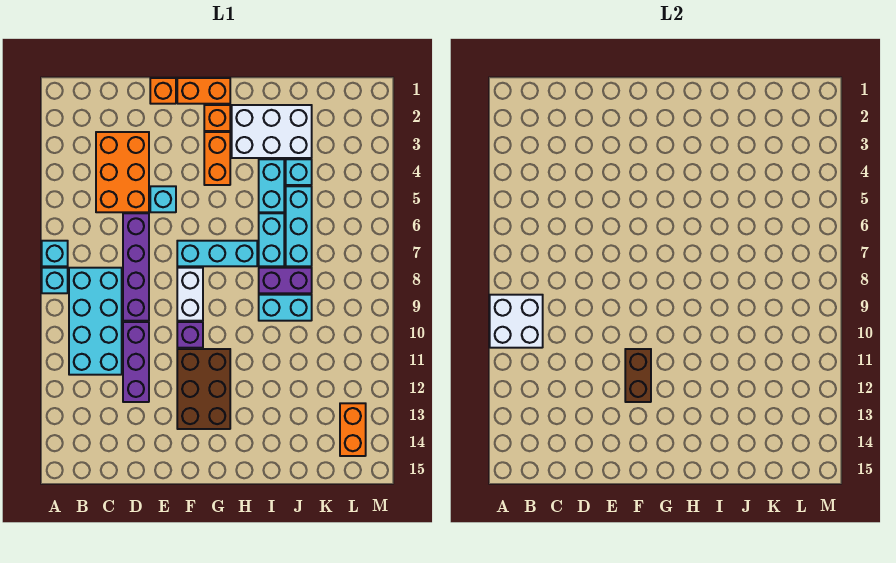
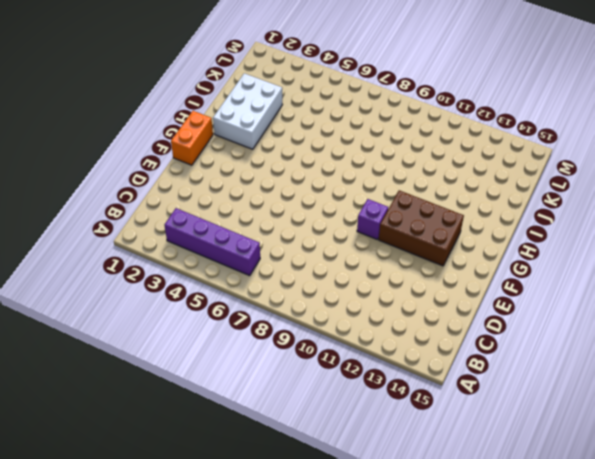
purple 1x4 brick [164,208,260,276] -> purple 1x4 brick moved to [123,213,149,321]
none -> cyan 1x1 brick [42,241,68,266]
none -> cyan 1x1 brick [42,268,68,293]
none -> cyan 2x4 brick [69,268,122,375]

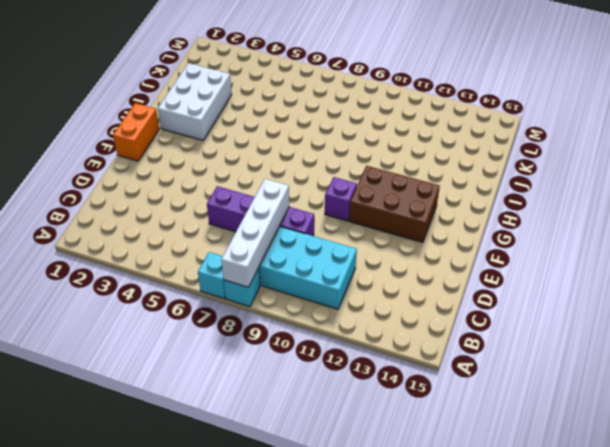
white 1x4 brick [221,179,289,287] -> none
none -> orange 2x3 brick [96,132,149,212]
none -> purple 1x3 brick [123,322,149,402]
none -> orange 1x1 brick [150,78,176,104]

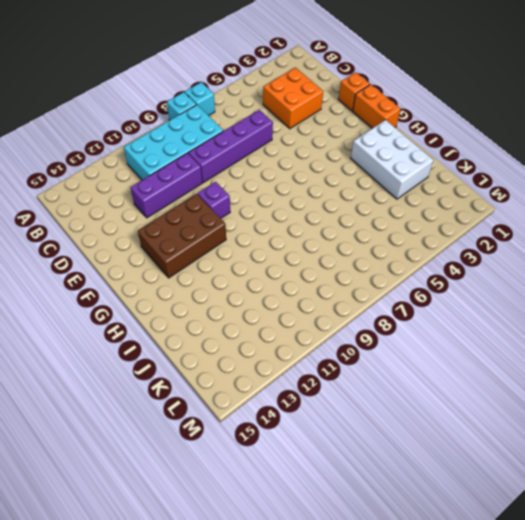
orange 2x2 brick [263,67,323,129] -> orange 2x3 brick [96,132,149,212]
none -> cyan 1x1 brick [150,186,176,212]
none -> cyan 1x3 brick [177,241,257,266]
none -> white 1x2 brick [177,268,203,321]

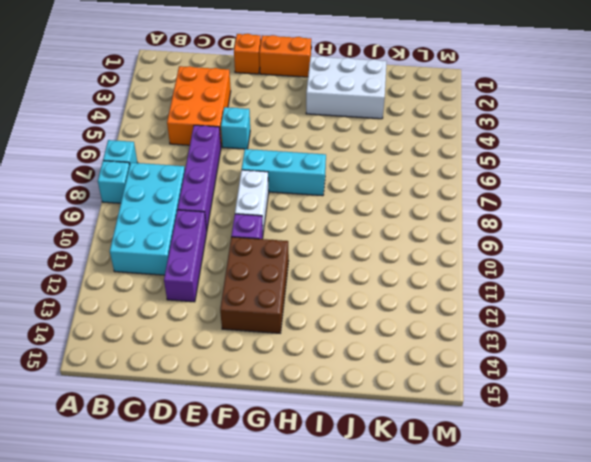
none -> orange 1x1 brick [204,105,230,131]
none -> orange 1x2 brick [204,132,230,185]
none -> cyan 1x2 brick [259,159,284,212]

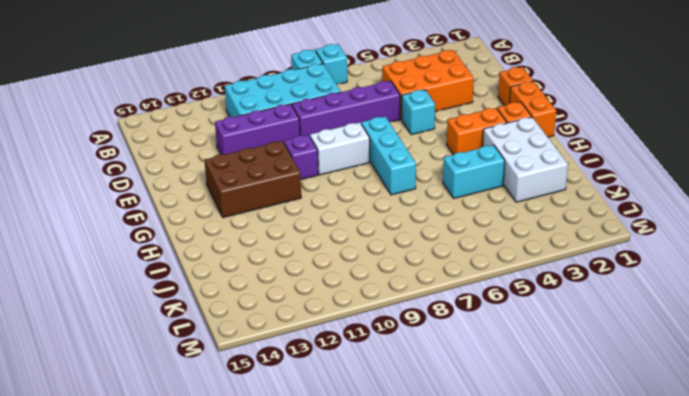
none -> cyan 1x2 brick [259,213,284,266]
none -> purple 1x2 brick [259,268,312,293]
none -> cyan 1x2 brick [259,295,312,321]

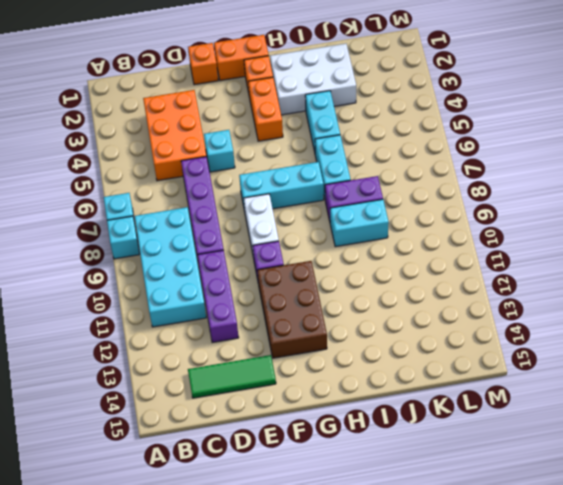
green 1x3 tile [188,355,276,398] -> none
none -> cyan 1x1 brick [286,159,312,185]
none -> cyan 1x3 brick [286,186,312,266]
none -> orange 1x2 brick [340,403,366,456]

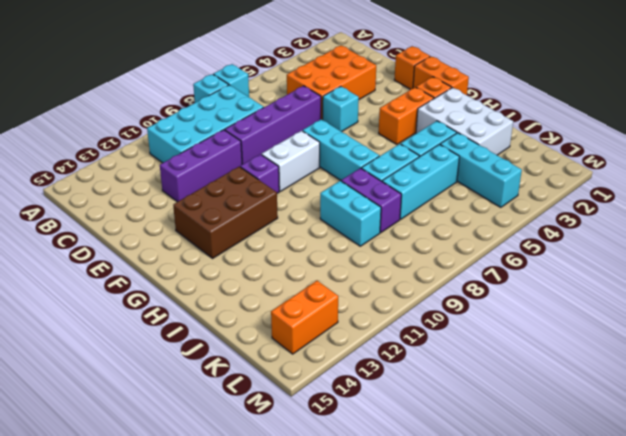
cyan 1x3 brick [440,133,522,207] -> cyan 1x1 brick [286,159,312,185]
none -> white 2x2 brick [490,295,543,348]
none -> brown 1x2 brick [625,349,651,402]

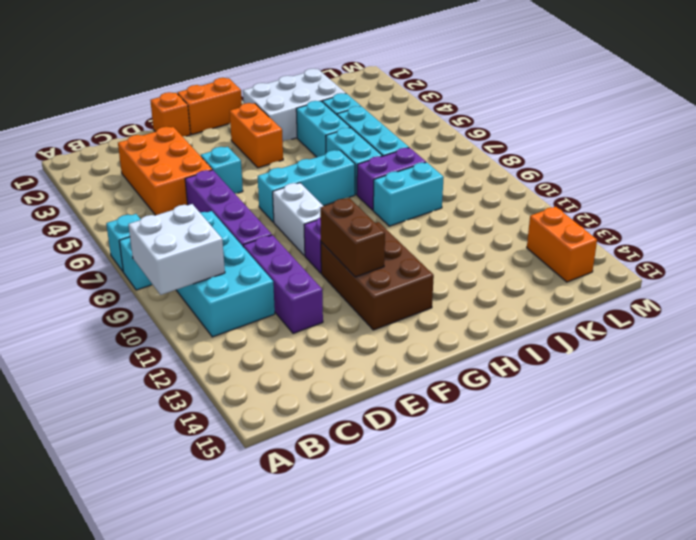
none -> orange 1x1 brick [204,105,230,131]

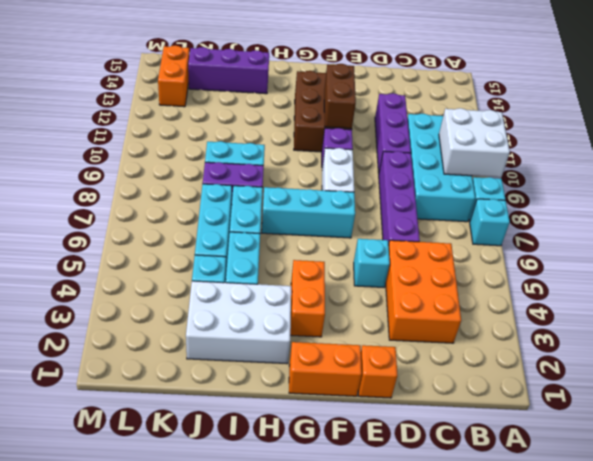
purple 1x3 brick [188,47,269,94] -> none
none -> orange 1x1 brick [204,105,230,131]

